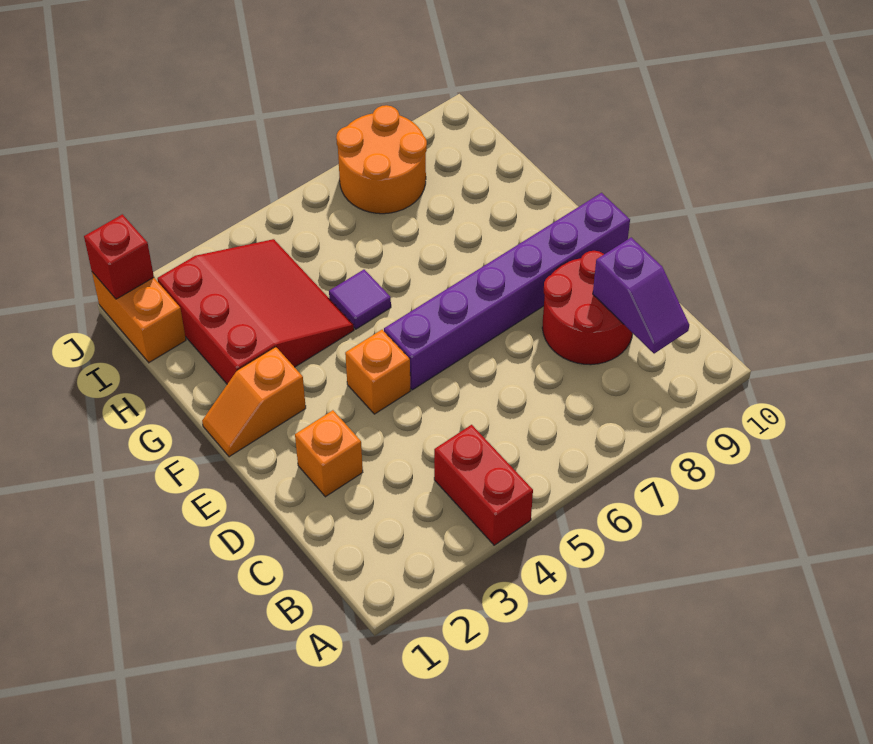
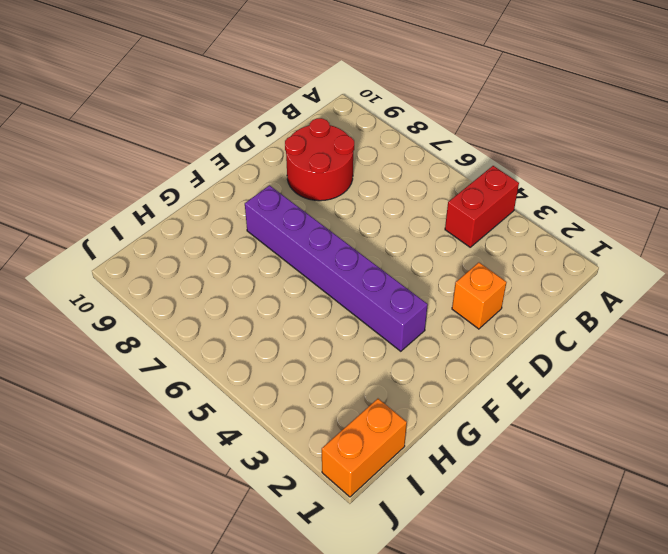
purple 1x6 brick [245,185,428,351] -> purple 1x6 brick moved to [384,193,630,390]
none -> orange 1x1 brick [345,330,411,414]
none -> orange 1x2 slope [202,347,306,457]
none -> red 3x3 slope [157,239,354,384]

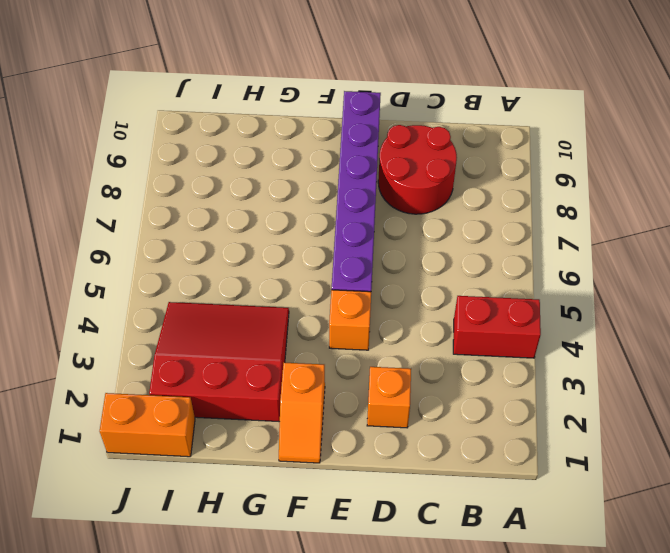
none -> purple 1x1 tile [329,270,391,329]
none -> orange 2x2 round brick [336,105,427,214]
none -> purple 1x2 slope [593,237,689,354]

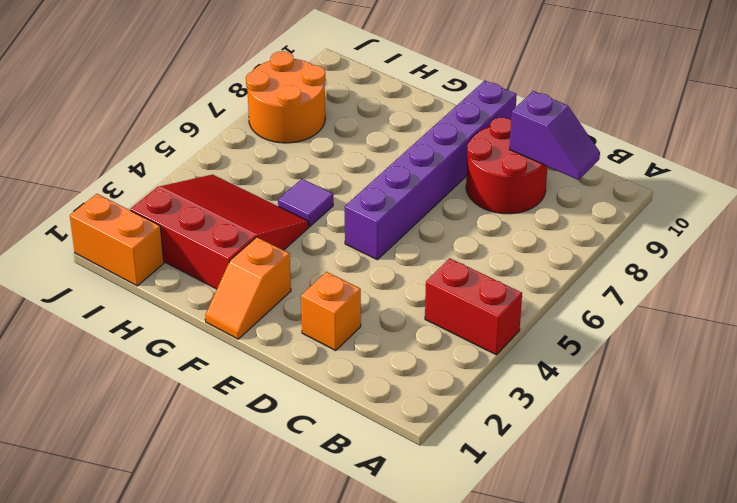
none -> orange 1x1 brick [345,330,411,414]
none -> red 1x1 brick [84,214,154,299]

